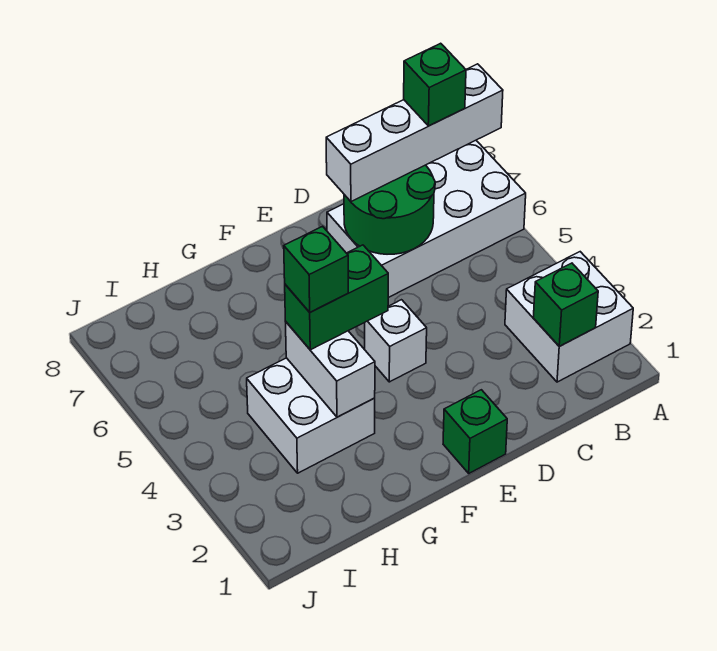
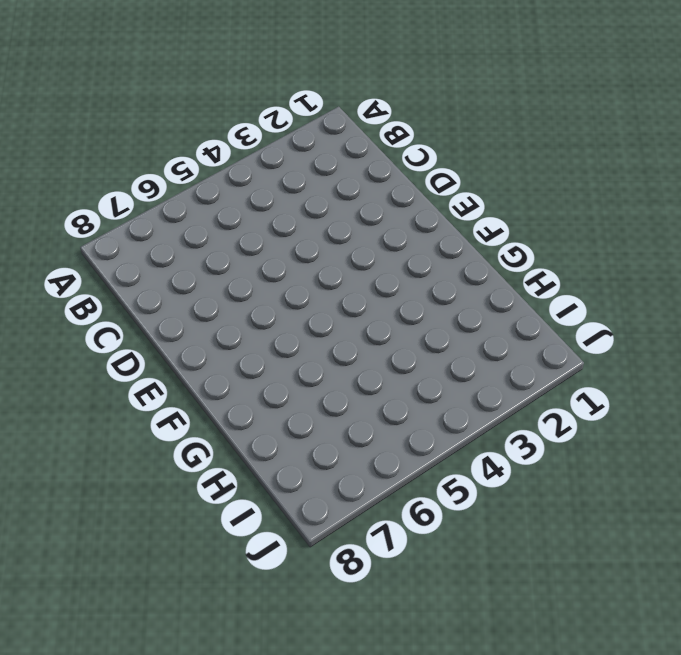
none -> white 2x2 brick [505,252,633,382]
none -> white 2x4 brick [327,140,526,298]
none -> green 1x1 brick [443,390,507,473]

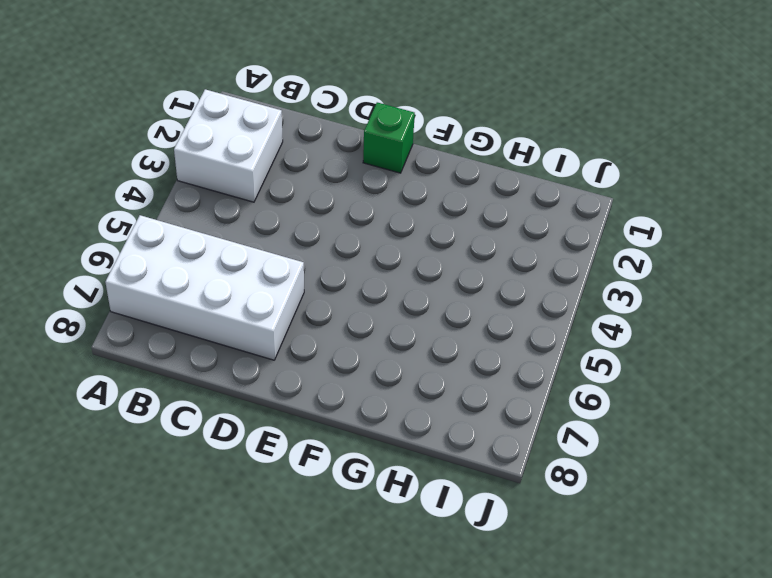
none -> white 1x1 brick [365,300,427,382]
none -> white 2x2 brick [247,358,375,473]
none -> green 1x1 brick [533,263,598,346]

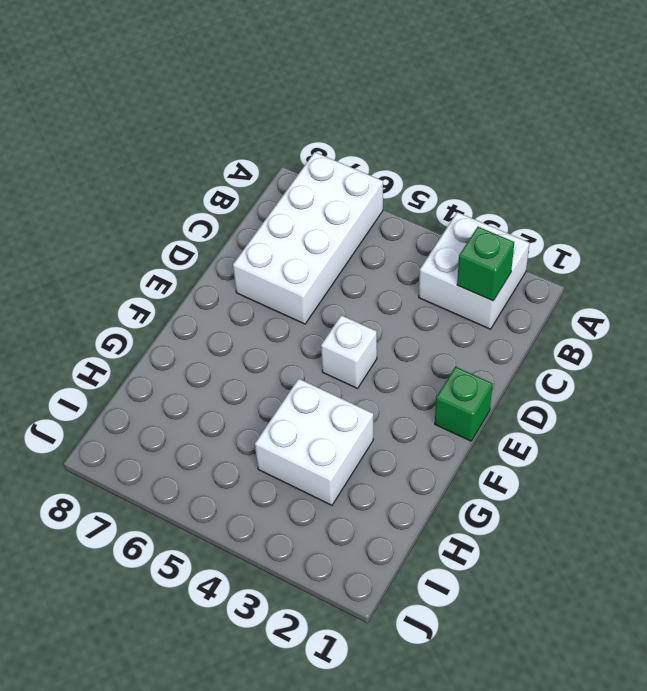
none -> green 2x2 round brick [344,165,435,254]
none -> white 1x2 brick [286,322,375,417]
none -> white 1x4 brick [326,64,503,202]

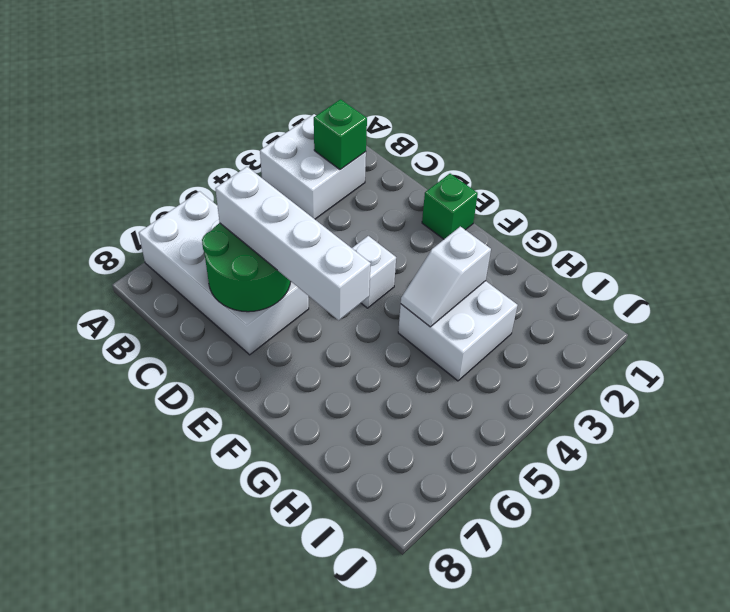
white 1x4 brick [215,167,371,320] -> white 1x4 brick moved to [326,64,503,202]
white 1x2 slope [401,227,491,327] -> white 1x2 brick [286,322,375,417]
none -> green 1x2 brick [285,245,388,350]
none -> green 1x1 brick [404,43,466,126]
none -> green 1x1 brick [284,226,348,312]

